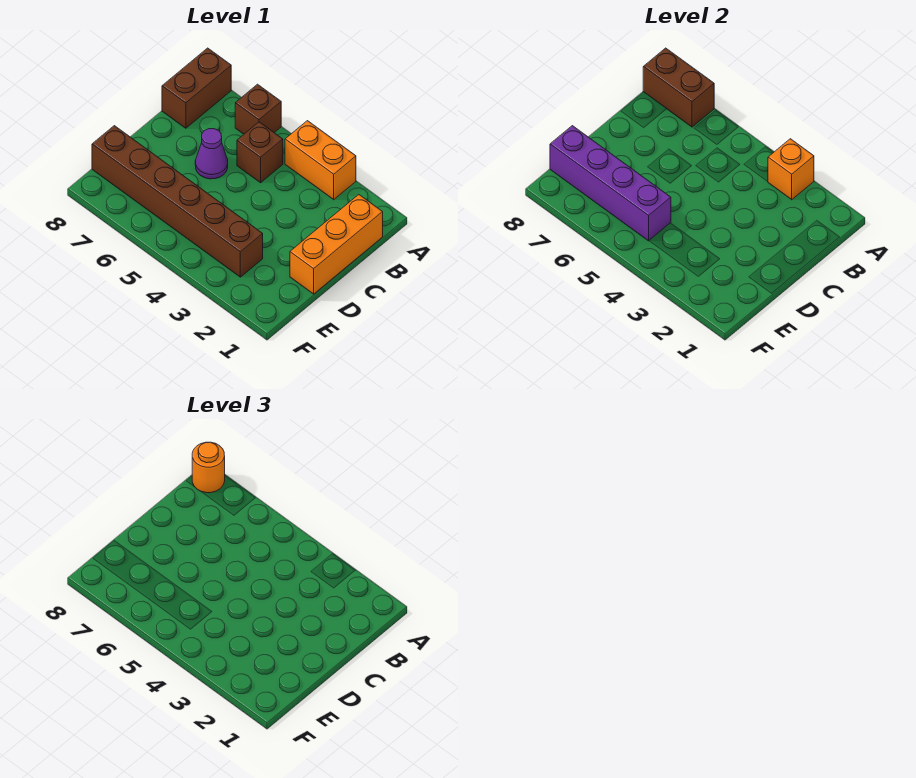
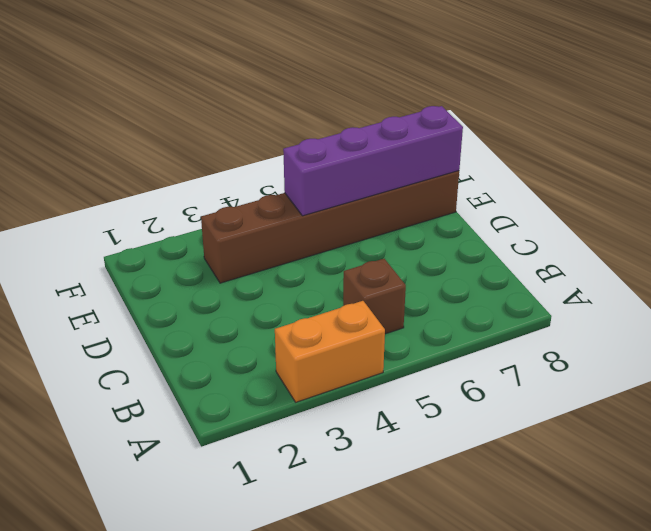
none -> brown 1x1 brick [235,84,281,134]
none -> brown 1x2 brick [162,48,231,128]

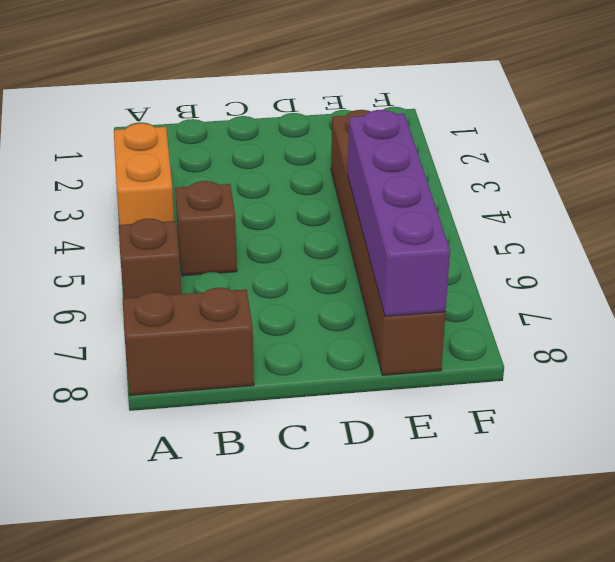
none -> orange 1x3 brick [290,195,383,294]
none -> purple 1x1 cone [195,129,228,179]

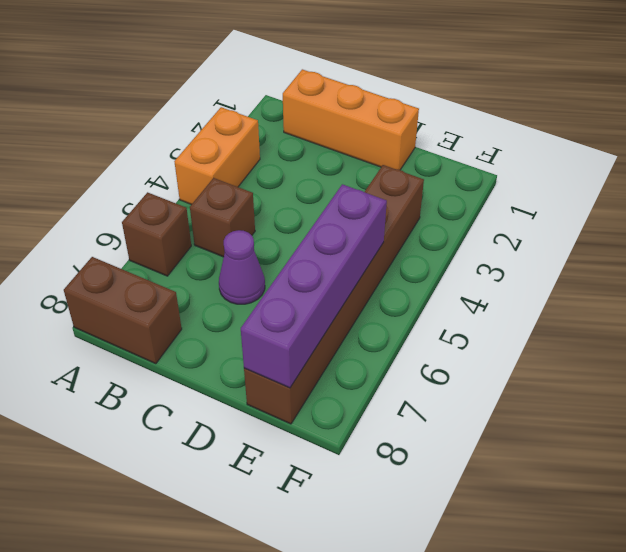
none -> orange 1x1 brick [768,139,814,200]
none -> brown 1x2 brick [643,48,714,127]

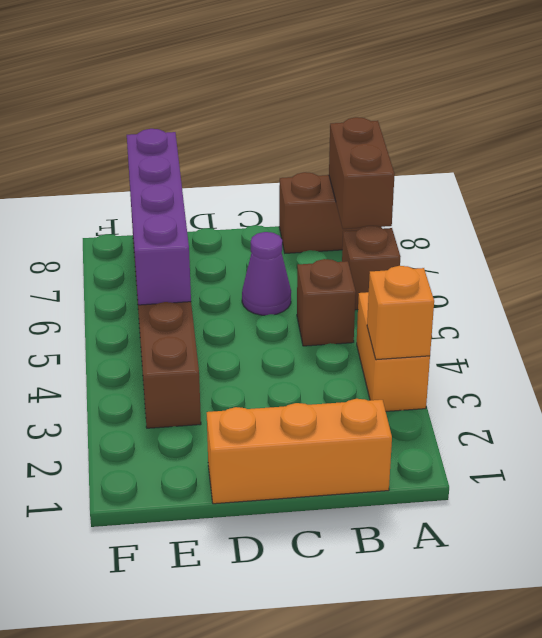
none -> orange 1x1 round brick [192,442,225,493]

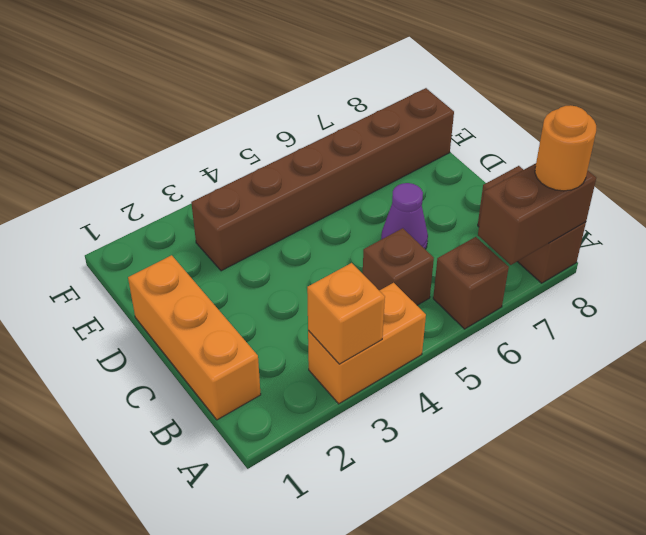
none -> purple 1x4 brick [550,126,671,241]

